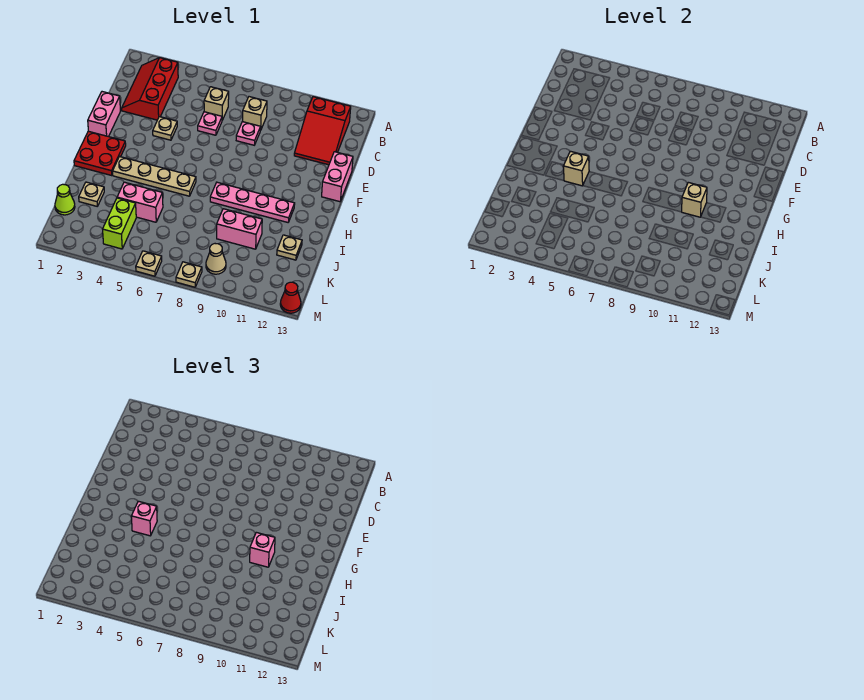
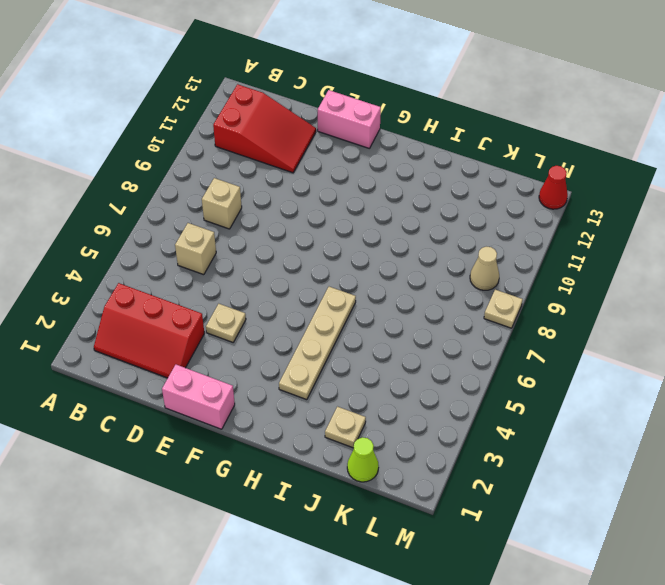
none -> pink 1x1 plate [198,112,222,135]
none -> pink 1x1 plate [236,122,261,145]
none -> red 2x2 plate [74,131,126,176]

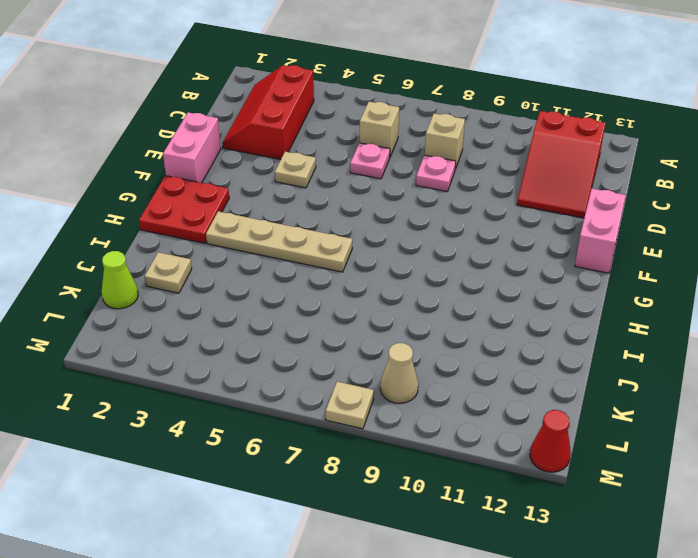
none -> pink 1x4 plate [210,182,295,222]
none -> pink 1x2 brick [117,182,163,222]
none -> pink 1x2 brick [217,209,262,249]

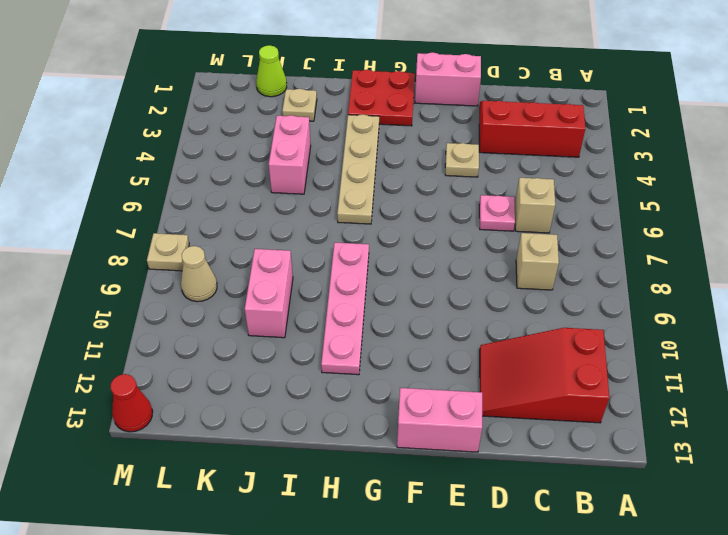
none -> pink 1x1 plate [236,122,261,145]
none -> tan 1x1 plate [277,235,302,260]
none -> lime 1x2 brick [103,198,136,249]

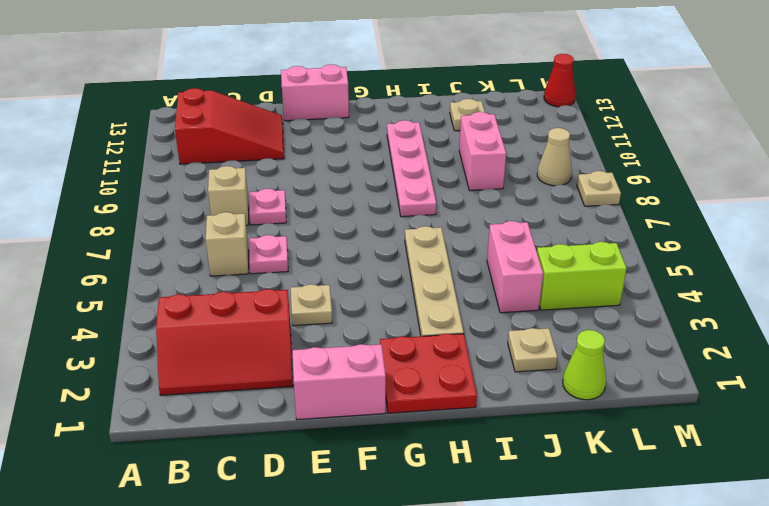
none -> tan 1x1 plate [136,251,162,276]
none -> tan 1x1 brick [563,151,589,186]
none -> tan 1x1 brick [682,182,707,217]

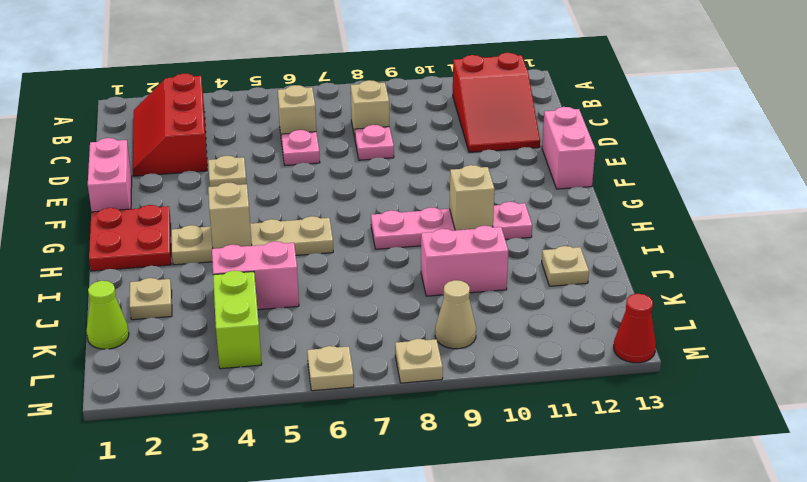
none -> pink 1x1 brick [131,501,157,536]
none -> pink 1x1 brick [250,532,275,567]

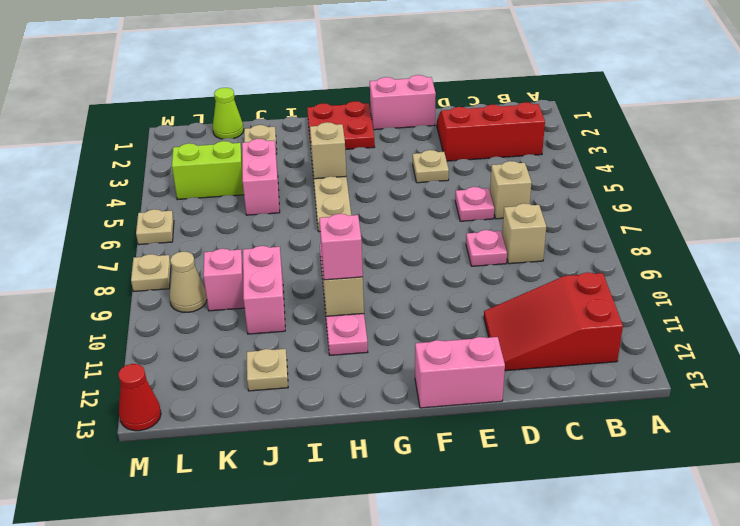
pink 1x1 brick [203,249,244,311] -> pink 1x1 brick moved to [131,501,157,536]

